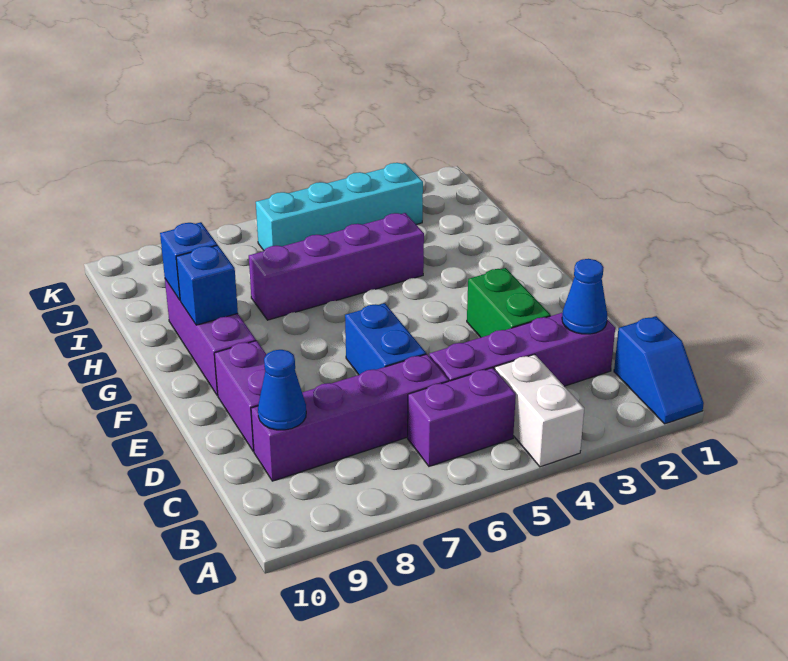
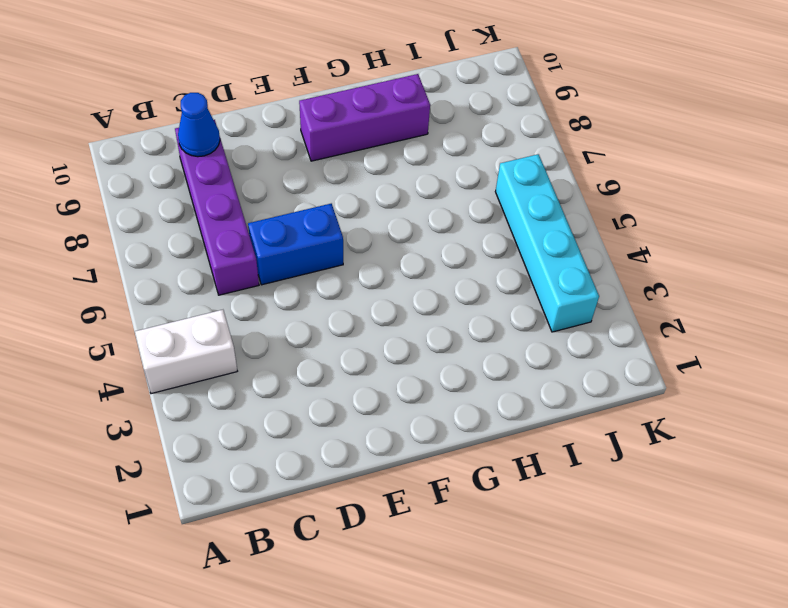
none -> blue 1x2 slope [614,316,704,424]
none -> purple 1x2 brick [408,368,516,466]
none -> purple 1x4 brick [429,313,615,386]

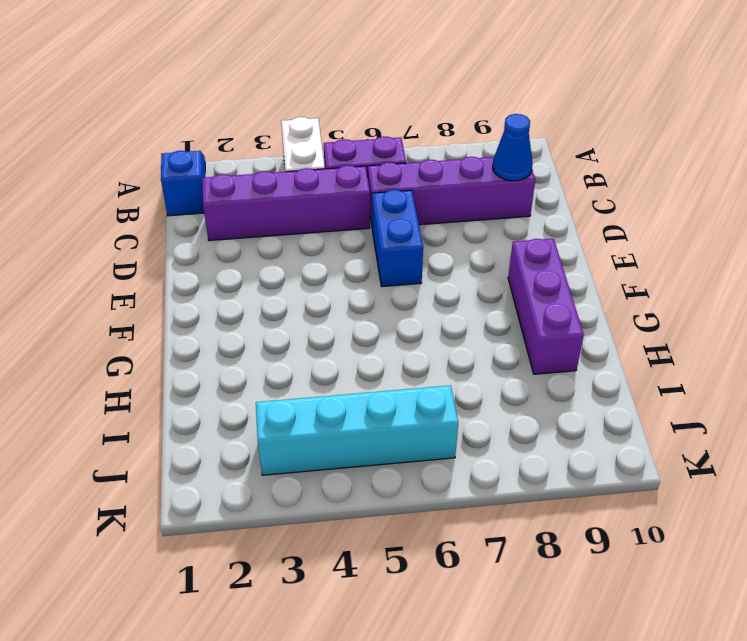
none -> green 1x2 brick [467,268,551,337]
none -> purple 1x2 brick [214,341,267,451]
none -> purple 1x4 brick [249,213,424,320]

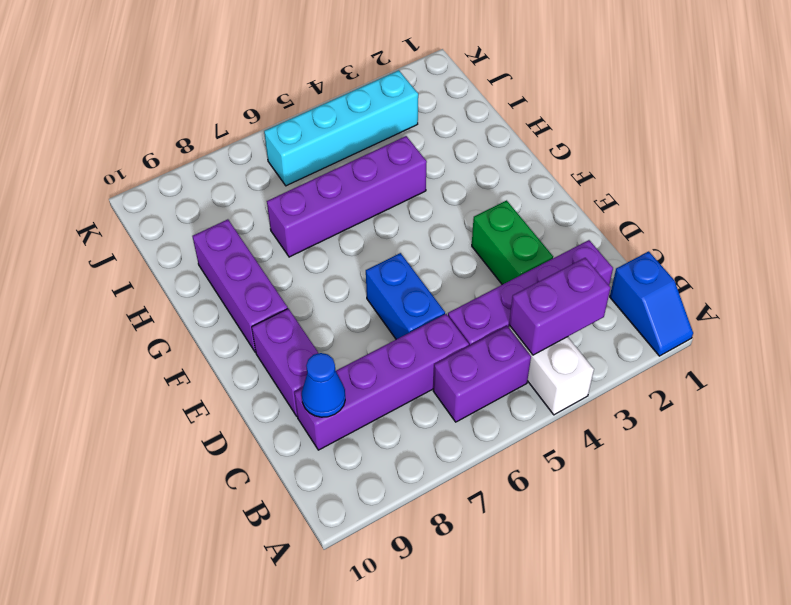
purple 1x2 brick [509,258,610,355] -> none
none -> blue 1x1 cone [562,259,608,334]
none -> blue 1x1 brick [176,245,238,325]
none -> blue 1x1 brick [160,222,217,300]

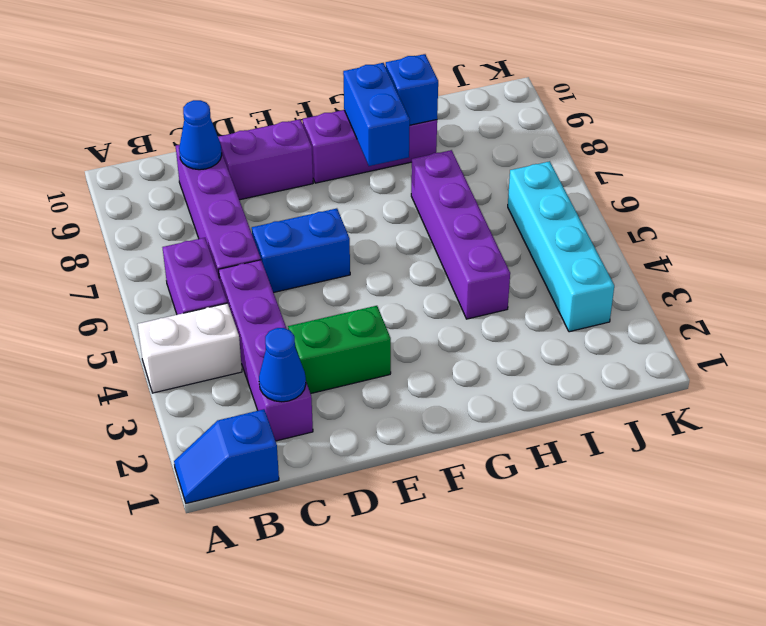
blue 1x2 brick [343,63,410,166] -> blue 1x1 brick [176,245,238,325]

